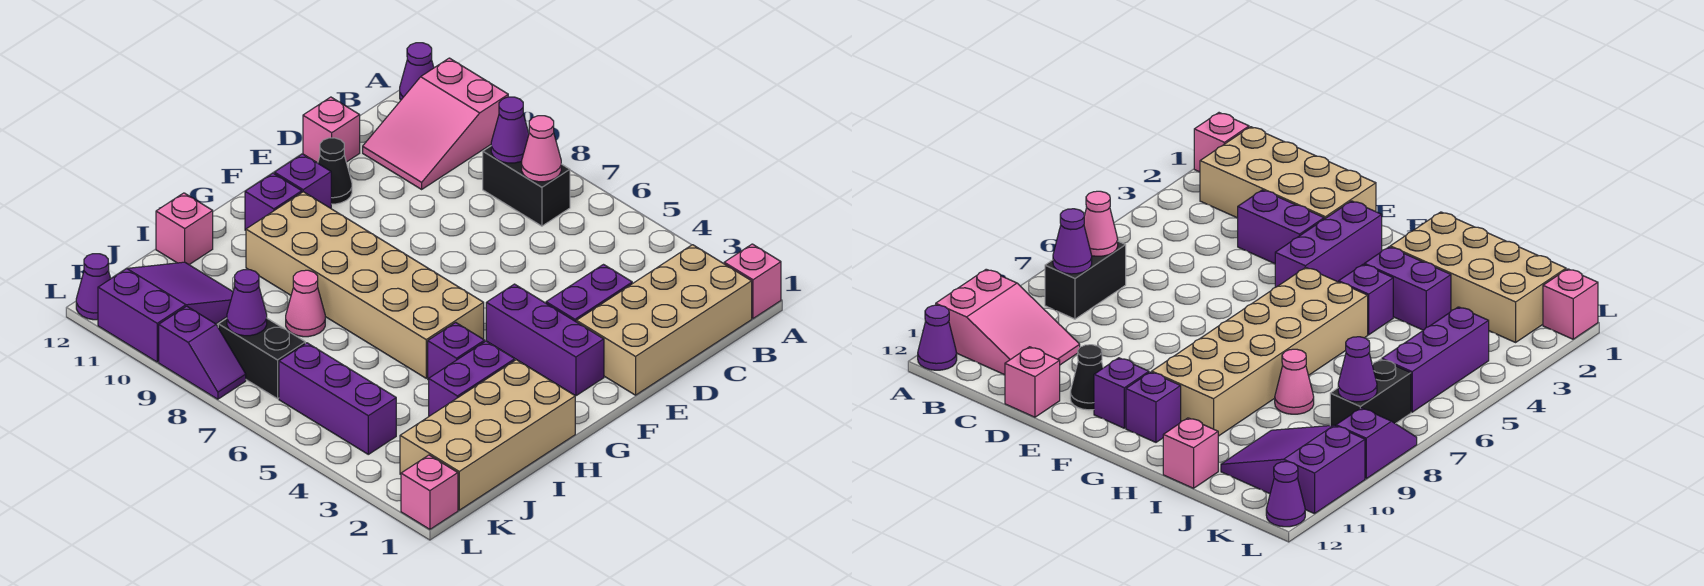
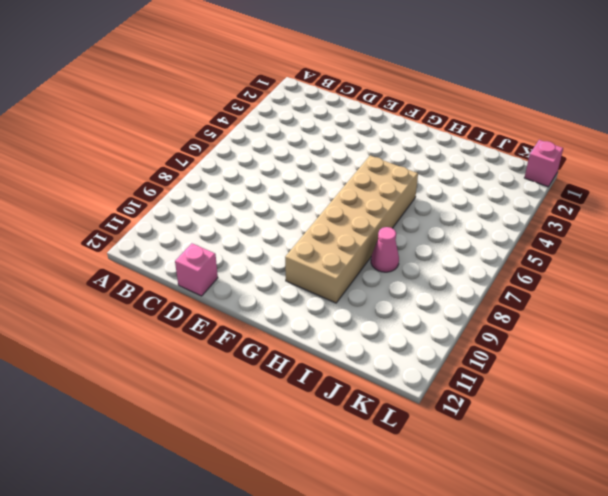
none -> pink 1x1 brick [724,244,781,318]
none -> pink 2x3 slope [363,58,508,189]
none -> purple 1x1 cone [400,43,434,100]

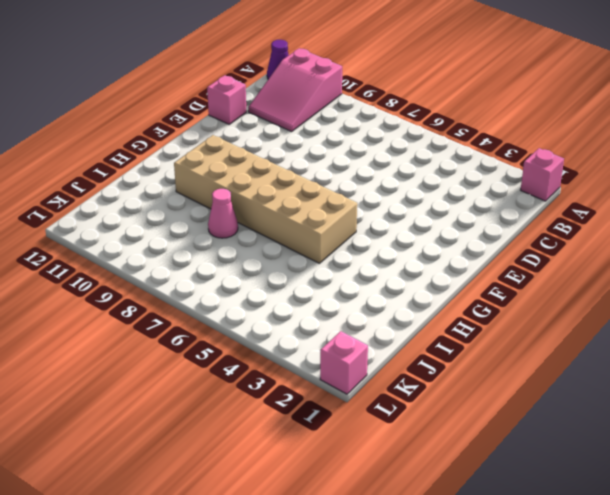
none -> tan 2x4 brick [576,245,752,395]
none -> black 1x2 brick [483,146,570,226]
none -> purple 1x2 brick [546,265,632,322]

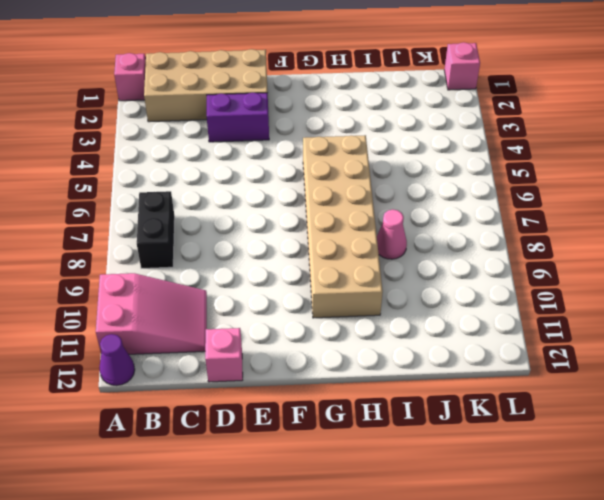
none -> black 1x1 cone [318,138,352,204]
none -> purple 1x3 brick [486,284,604,396]
none -> purple 1x1 brick [274,154,331,208]

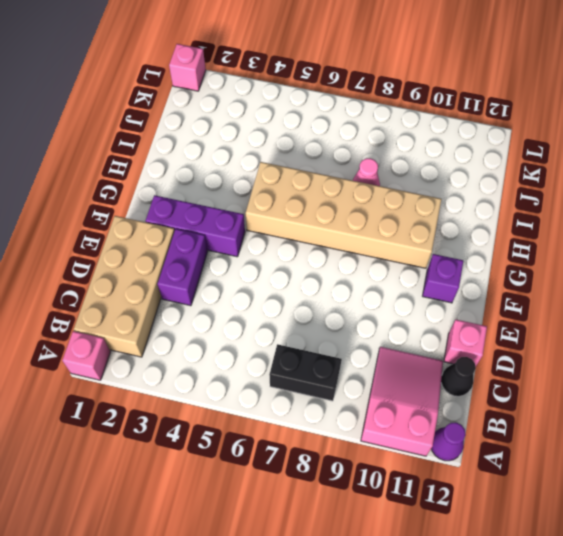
black 1x1 cone [441,357,476,396] -> black 1x1 cone moved to [318,138,352,204]
none -> purple 1x1 brick [245,173,302,230]
none -> tan 2x4 brick [400,360,575,510]
none -> purple 1x2 brick [429,341,515,416]

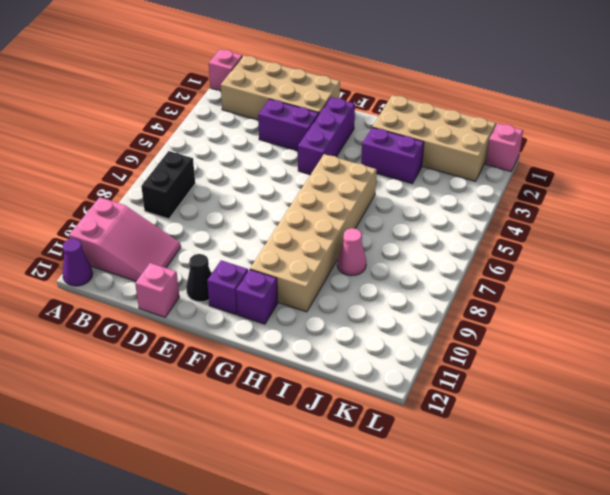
none -> purple 1x1 brick [428,323,485,380]
none -> pink 1x1 brick [156,193,213,265]
none -> purple 2x3 slope [98,262,233,362]

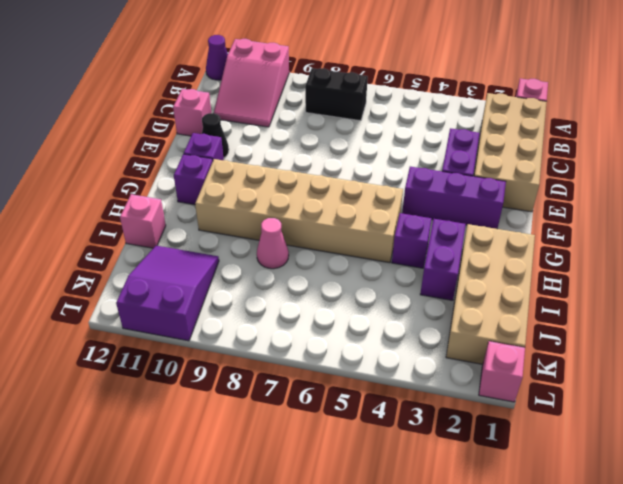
none -> purple 1x3 brick [279,343,396,454]
none -> black 1x2 brick [218,318,305,399]
none -> purple 1x2 slope [159,306,246,399]

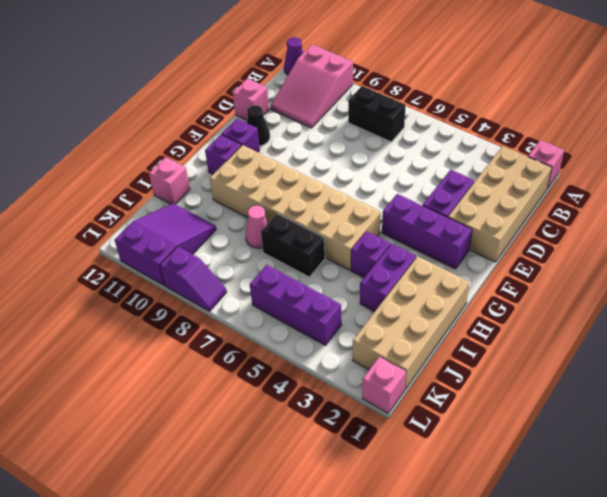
black 1x2 brick [261,214,325,277] -> black 1x2 brick moved to [218,318,305,399]
none -> purple 1x1 cone [76,254,111,320]
none -> pink 1x1 cone [522,116,561,182]
none -> purple 1x1 cone [491,97,529,163]

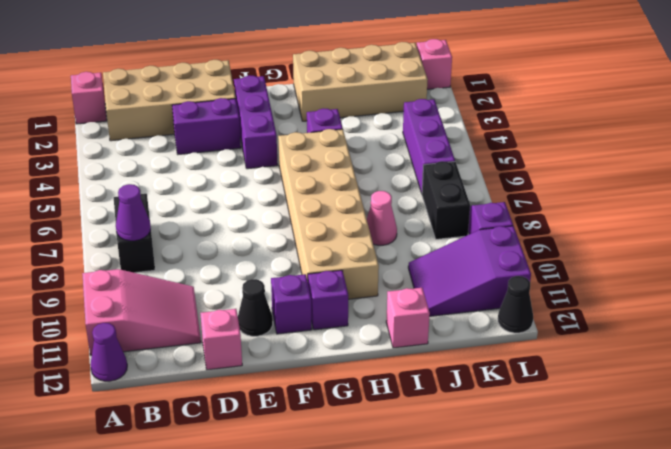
black 1x1 cone [498,276,533,333] -> purple 1x1 cone [76,254,111,320]
none -> purple 1x2 brick [429,341,515,416]
none -> pink 1x1 cone [522,116,561,182]
none -> purple 1x1 cone [227,270,267,336]

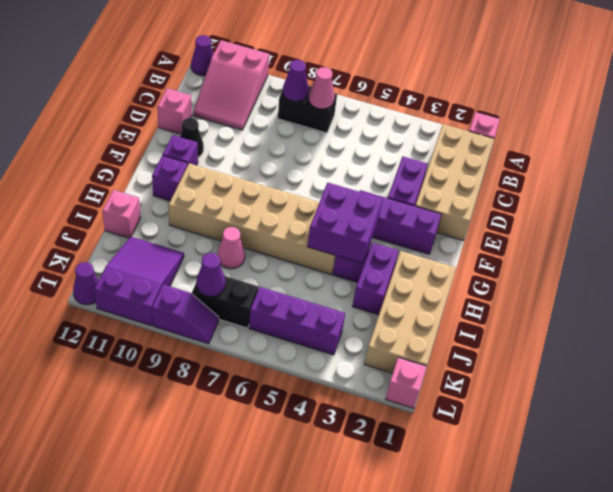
purple 2x2 brick [308,183,383,264] -> none

